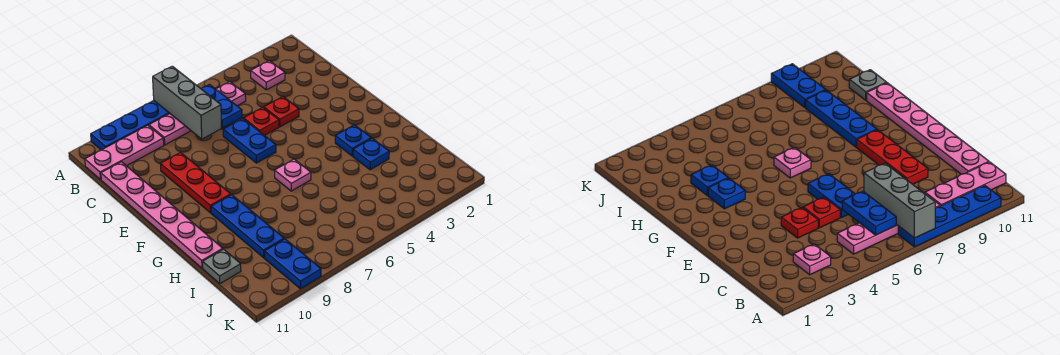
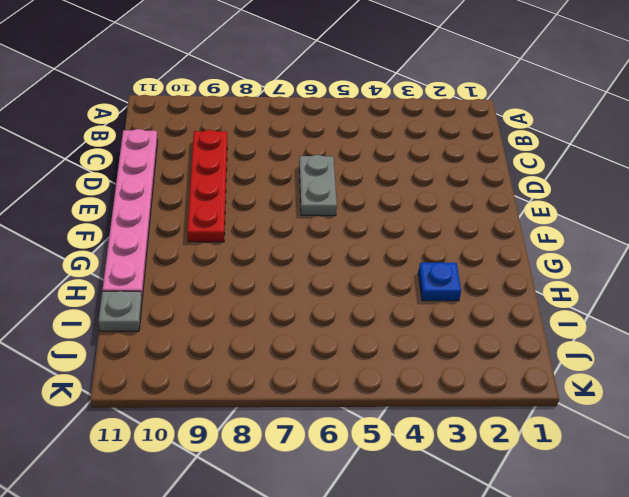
red 1x4 plate [187,130,227,242] -> red 1x3 plate [160,152,231,213]
grey 1x2 plate [299,155,337,216] -> blue 1x2 plate [223,118,276,163]
none -> blue 1x4 plate [91,101,170,150]
none -> pink 1x1 plate [251,61,285,90]
none -> pink 1x4 plate [149,82,246,145]

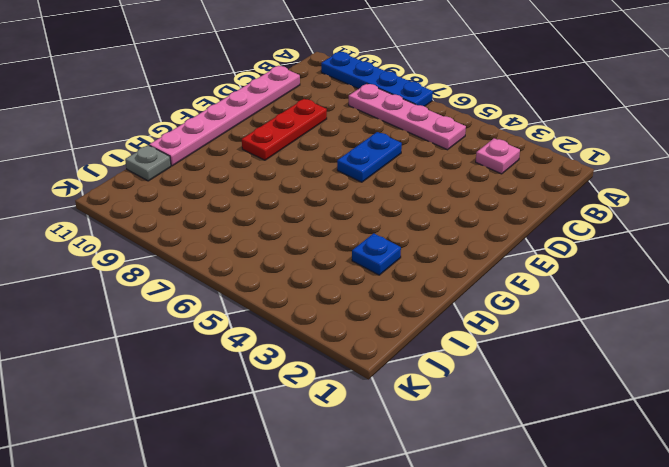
none -> pink 1x3 plate [85,125,164,179]
none -> red 1x1 plate [264,96,299,127]
none -> red 1x1 plate [244,107,279,136]

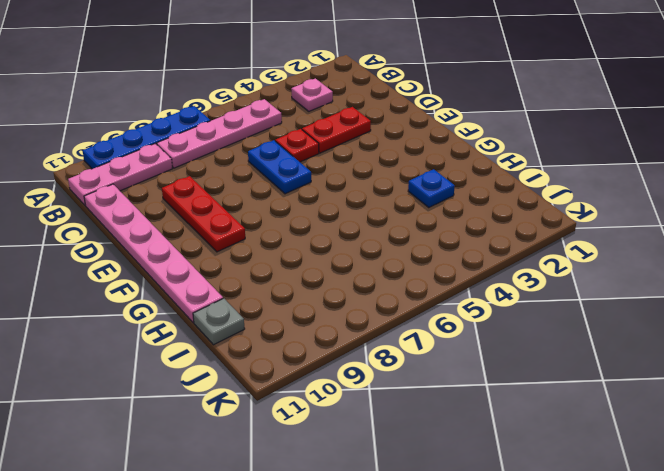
red 1x2 plate [302,107,371,153] -> red 1x1 plate [264,96,299,127]
none -> blue 1x1 plate [335,125,371,156]
none -> pink 1x1 plate [275,159,311,191]
none -> blue 1x3 plate [211,195,284,258]

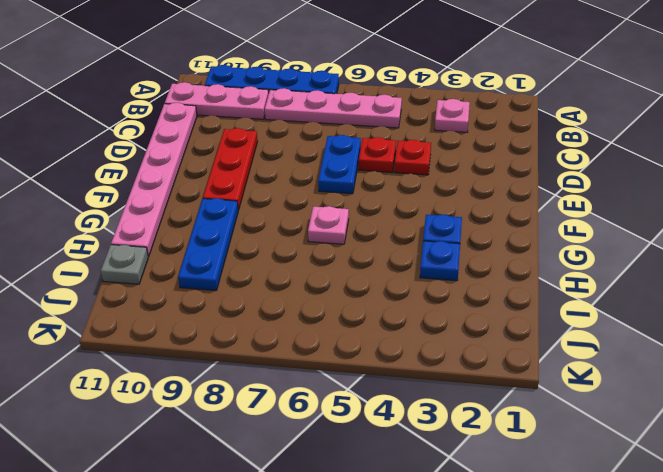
none -> blue 1x2 plate [265,239,321,289]
none -> grey 1x3 brick [153,66,221,139]
none -> blue 1x2 plate [201,84,242,128]

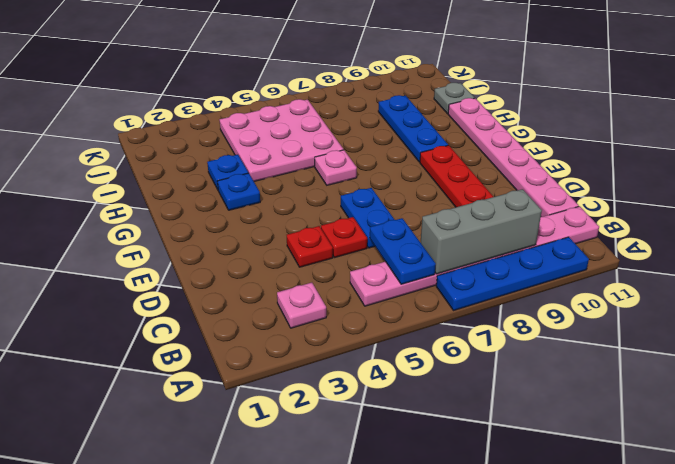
grey 1x3 brick [421,189,542,274] -> grey 1x3 brick turned to [153,66,221,139]
pink 3x3 plate [220,99,344,181] -> none
none -> blue 1x2 plate [265,239,321,289]

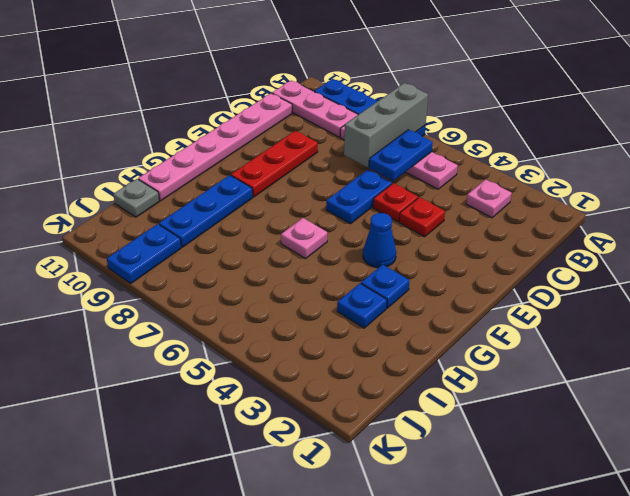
blue 1x1 cone [363,213,396,268] -> none

